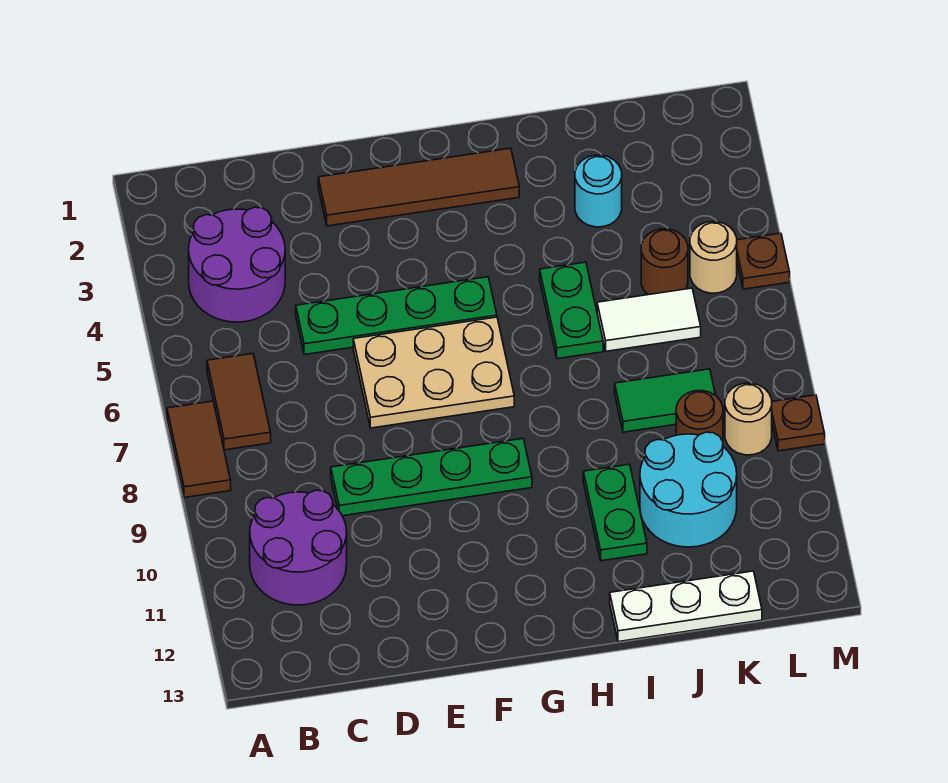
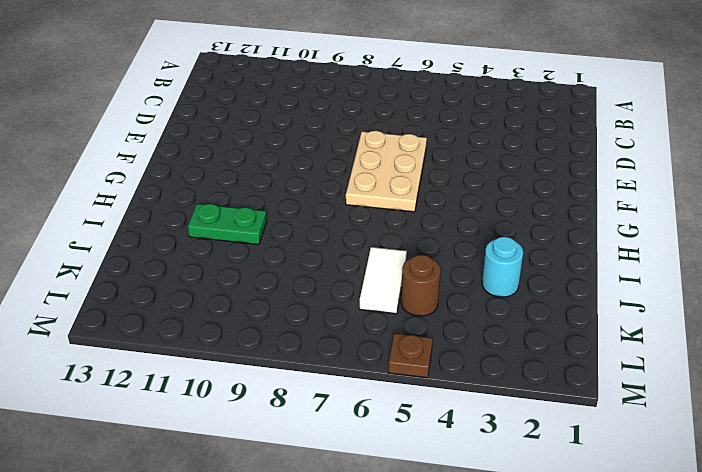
none -> brown 1x2 tile [167,401,231,498]
none -> purple 2x2 round brick [189,207,285,322]
none -> brown 1x2 tile [207,354,271,450]

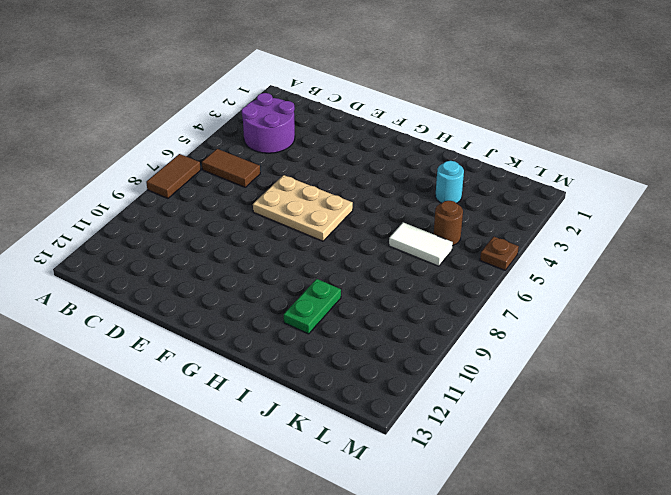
brown 1x2 tile [202,149,260,187] -> brown 1x2 tile turned to [207,354,271,450]
none -> purple 2x2 round brick [250,490,347,605]
none -> green 1x4 plate [296,277,497,355]
none -> green 1x4 plate [331,439,532,516]

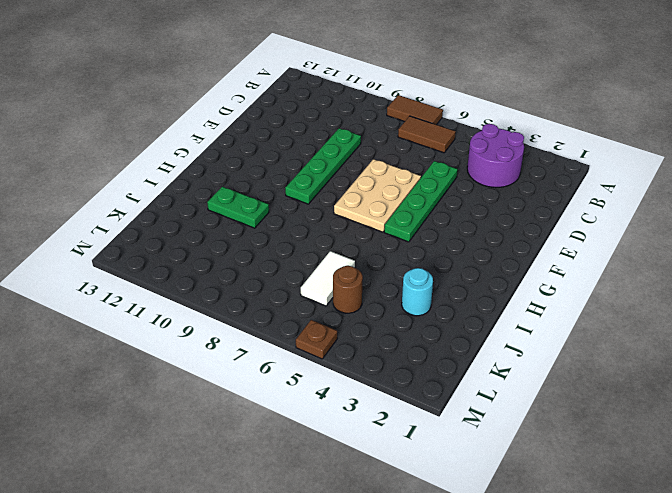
none -> purple 2x2 round brick [250,490,347,605]
none -> brown 1x4 tile [318,148,519,226]
none -> green 1x2 plate [540,262,603,359]

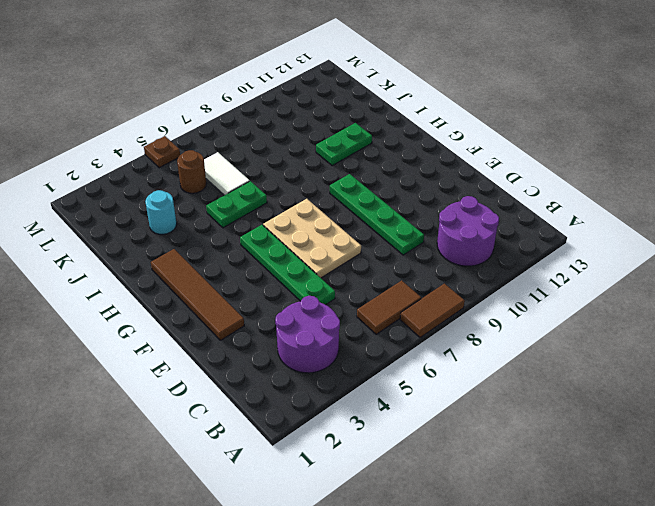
none -> white 1x3 plate [610,571,762,642]
none -> green 1x2 tile [615,369,715,432]
none -> cyan 2x2 round brick [640,432,737,547]

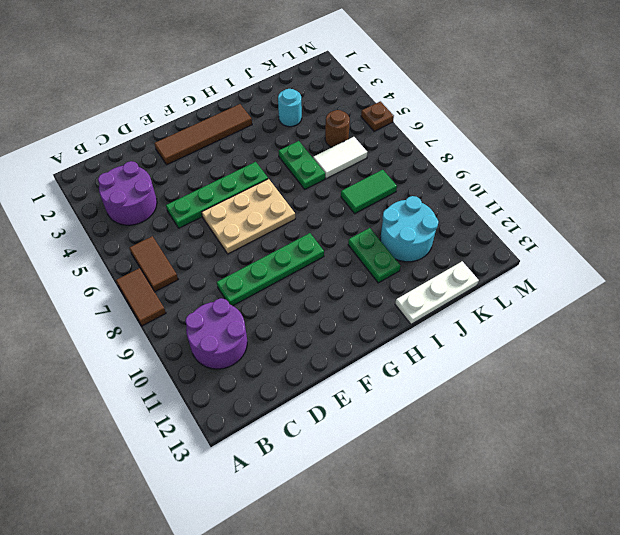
none -> brown 1x1 round brick [676,391,723,441]
none -> tan 1x1 round brick [690,222,737,293]
none -> tan 1x1 round brick [725,383,772,455]

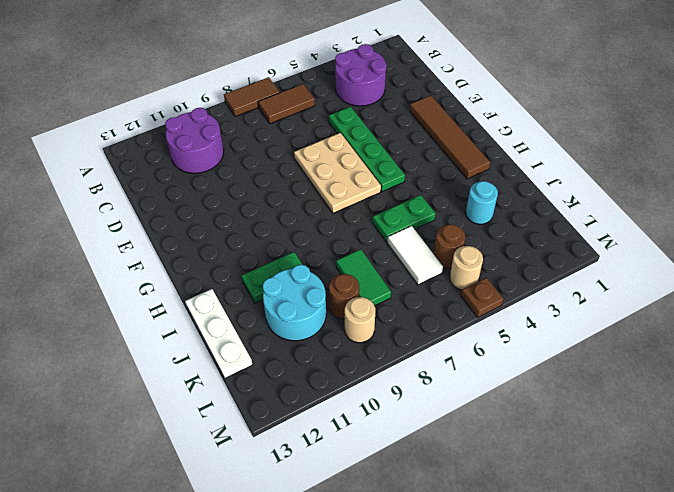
none -> green 1x4 plate [331,439,532,516]
none -> brown 1x1 plate [772,395,825,451]

